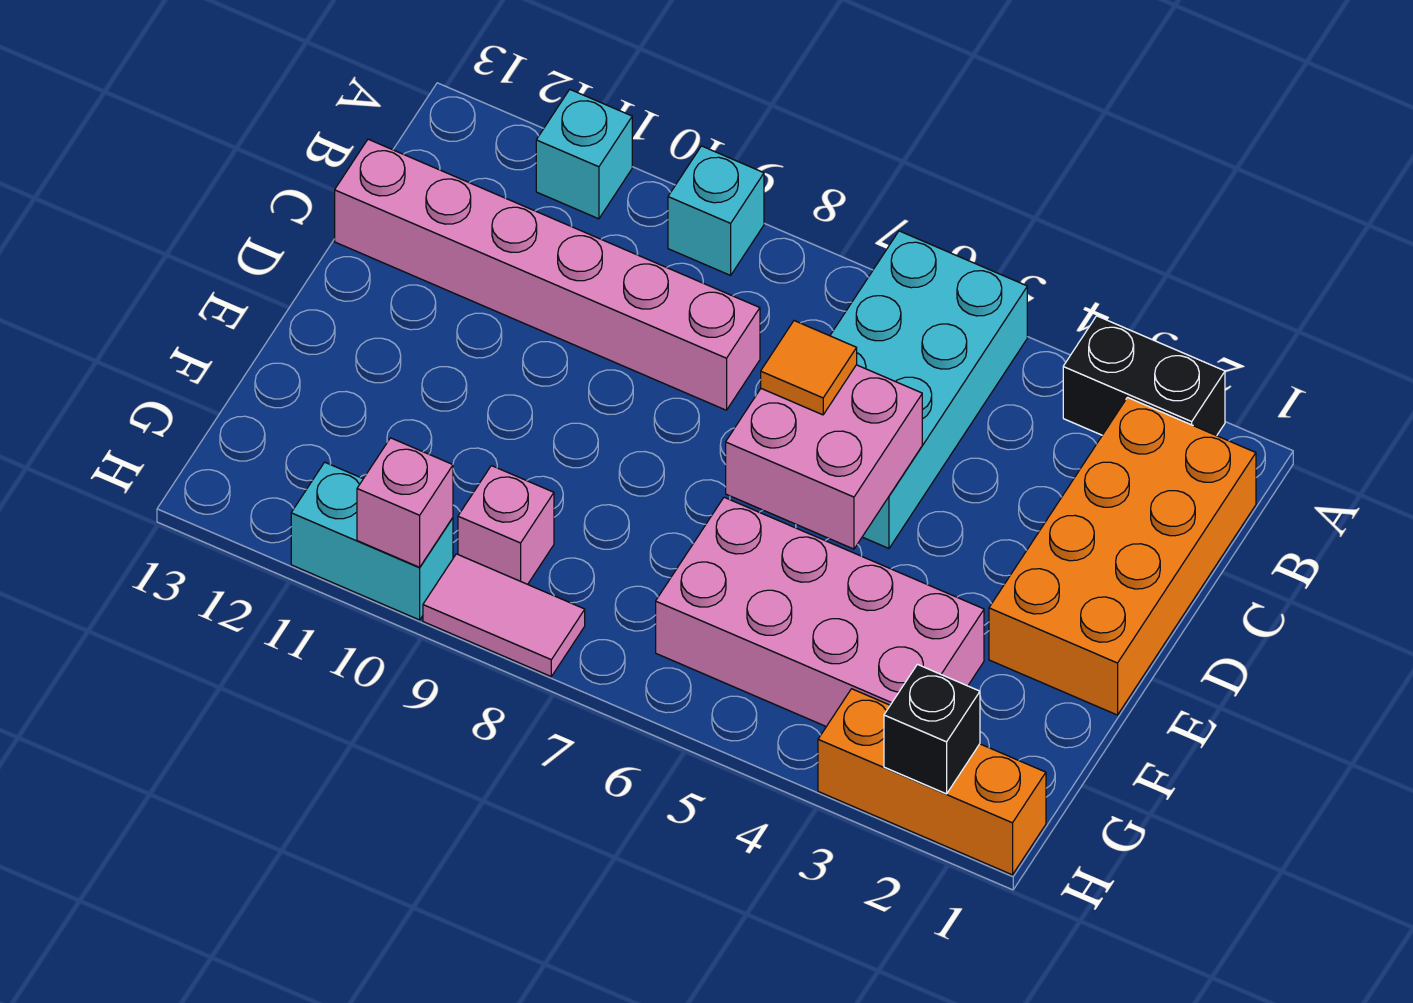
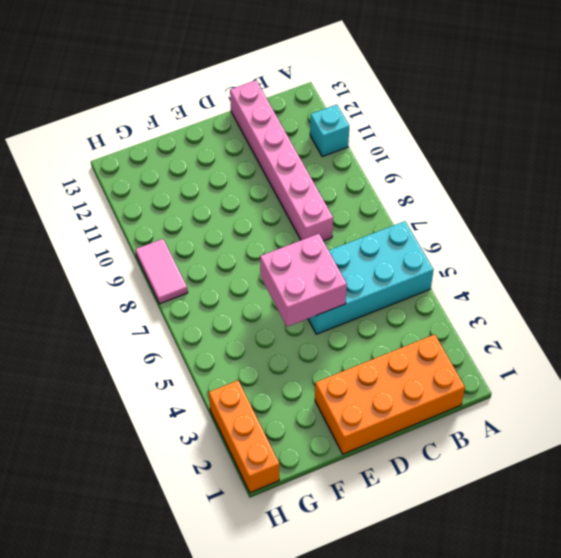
none -> black 1x2 brick [1063,316,1225,436]
none -> cyan 1x1 brick [668,146,764,275]
none -> pink 2x4 brick [656,497,984,727]

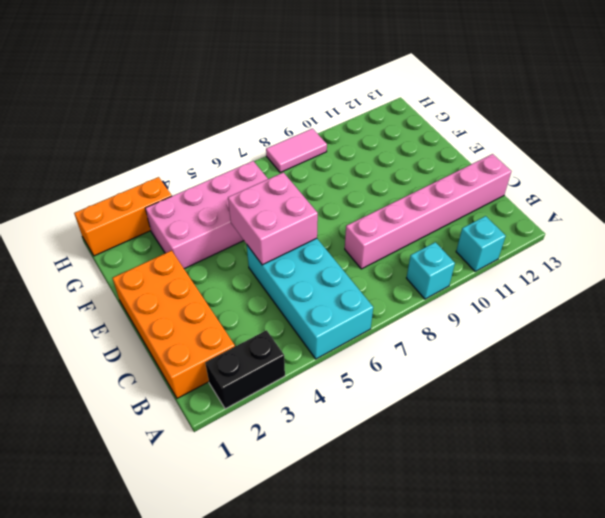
none -> pink 1x1 brick [458,466,554,584]
none -> cyan 1x2 brick [291,462,453,620]
none -> black 1x1 brick [884,664,980,794]

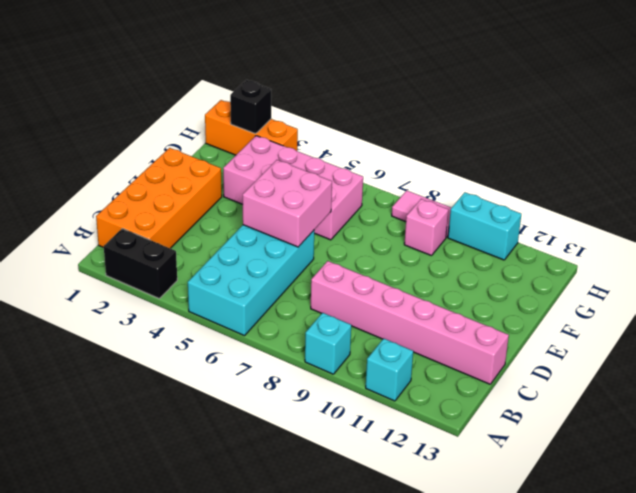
none -> pink 1x1 brick [357,438,453,567]
none -> orange 1x1 tile [761,321,857,415]

